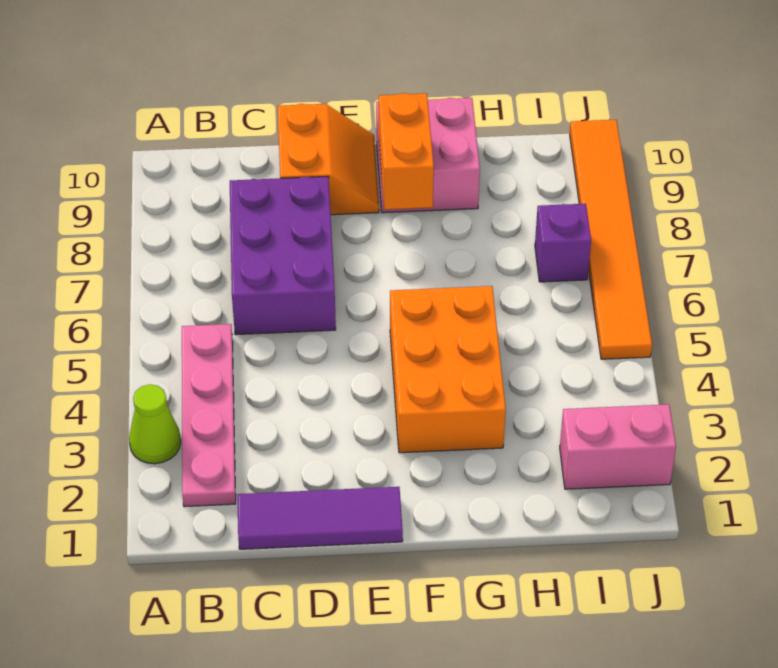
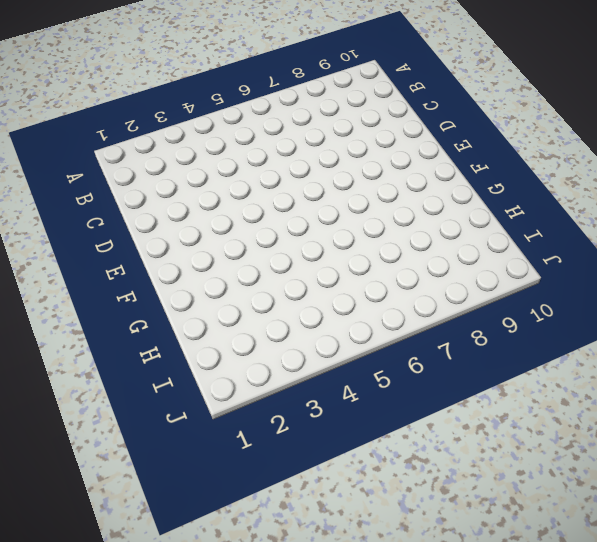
none -> lime 1x1 cone [129,384,181,464]
none -> pink 1x4 plate [182,324,236,507]

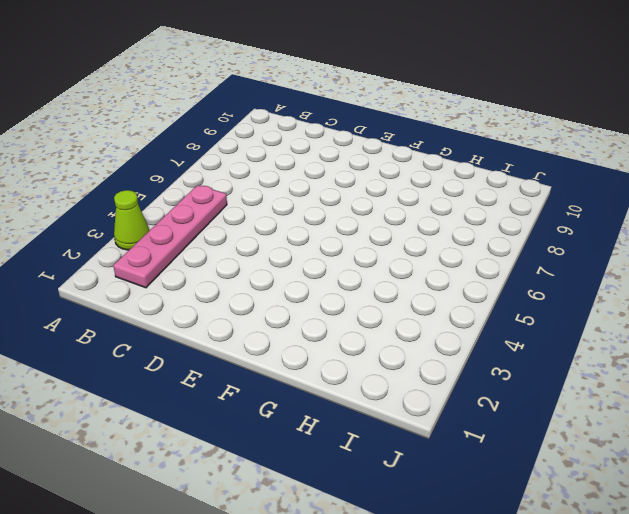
none -> purple 1x3 tile [237,487,403,549]
none -> purple 2x3 brick [230,176,336,335]

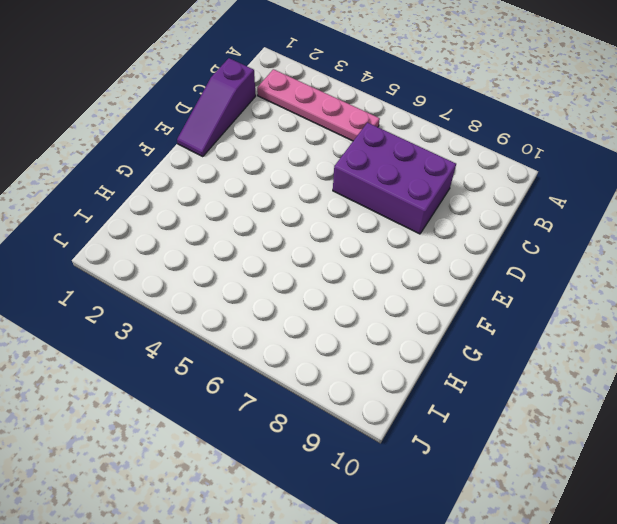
purple 1x3 slope [177,58,256,156] -> purple 1x3 tile [237,487,403,549]
none -> lime 1x1 cone [129,384,181,464]
none -> orange 2x2 slope [278,104,379,215]

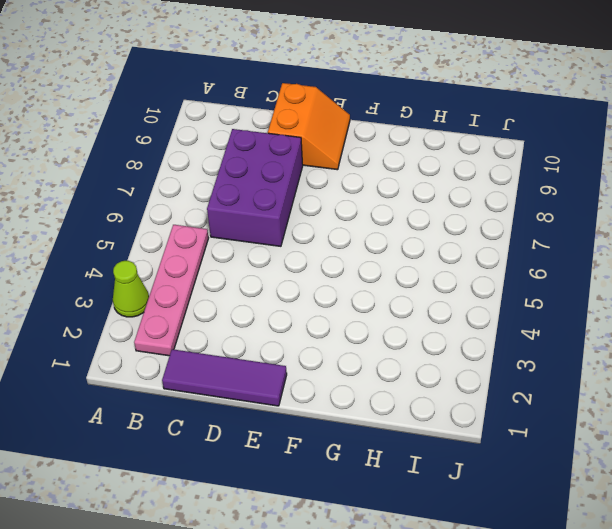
none -> orange 2x3 brick [390,286,506,453]
none -> pink 2x2 brick [376,98,480,213]

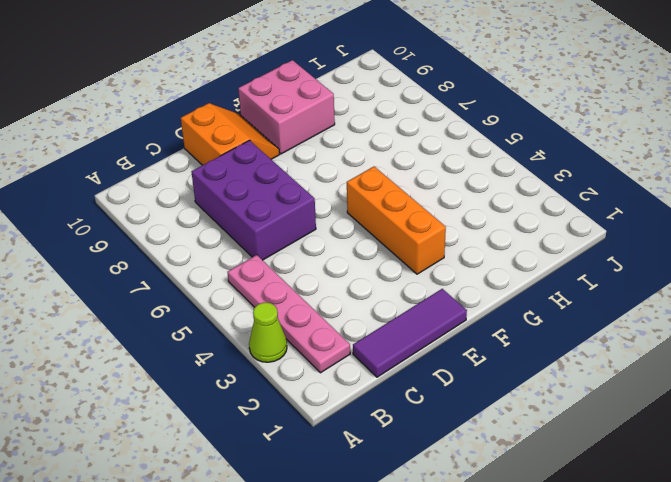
orange 1x3 brick [347,167,446,274] -> orange 2x3 brick [390,286,506,453]
none -> pink 1x2 brick [560,404,676,489]
none -> purple 1x1 brick [535,204,591,282]

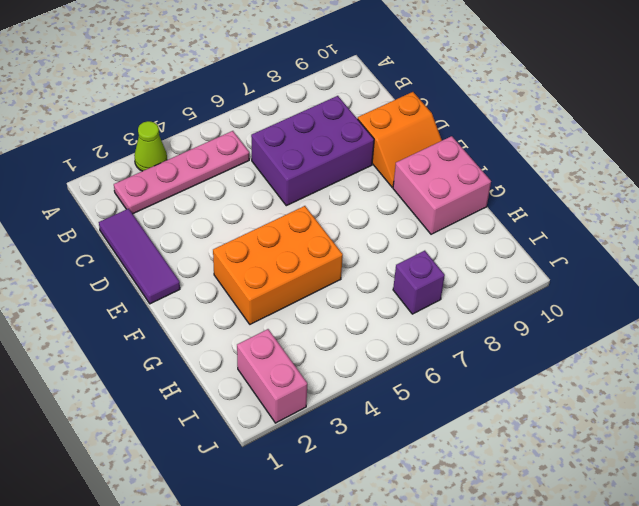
none -> orange 1x6 tile [570,120,652,359]
none -> orange 1x2 brick [379,93,434,210]

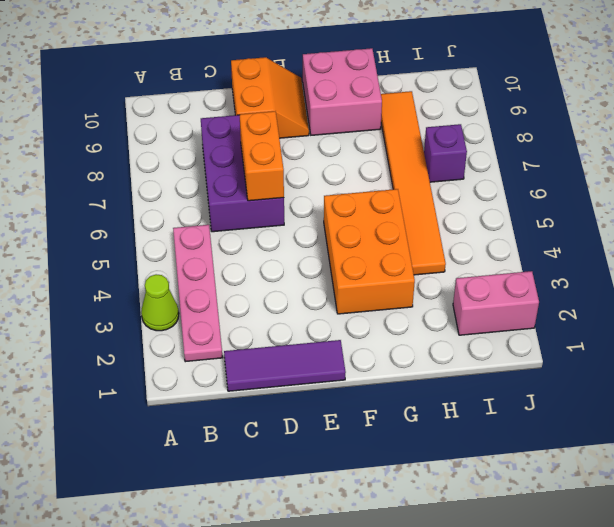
orange 1x2 brick [240,111,284,201] -> orange 1x2 brick moved to [379,93,434,210]
orange 1x6 tile [381,91,446,275] -> orange 1x6 tile moved to [570,120,652,359]

